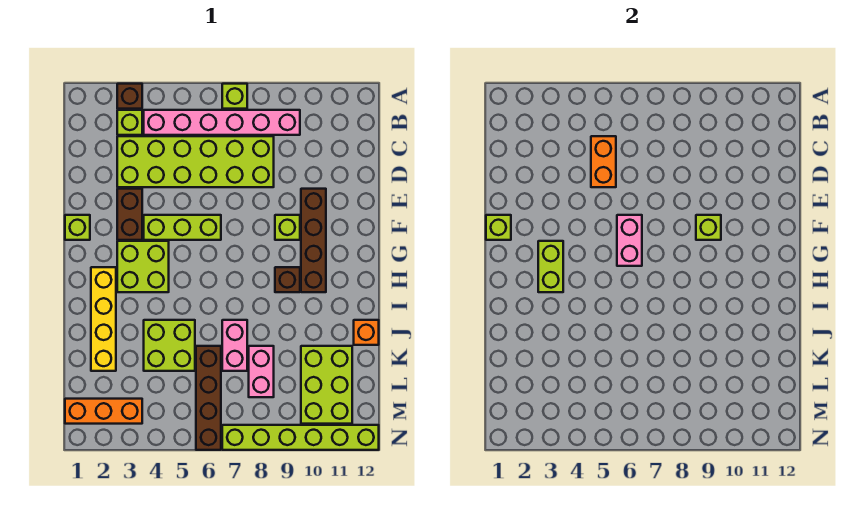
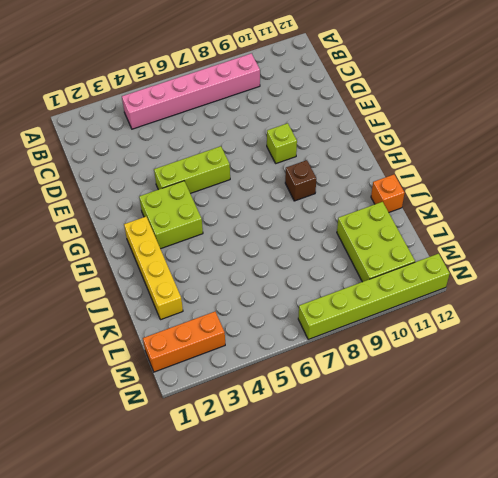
none -> brown 1x1 brick [117,84,142,109]
none -> lime 1x1 brick [222,84,247,109]
none -> lime 1x1 brick [117,110,142,135]

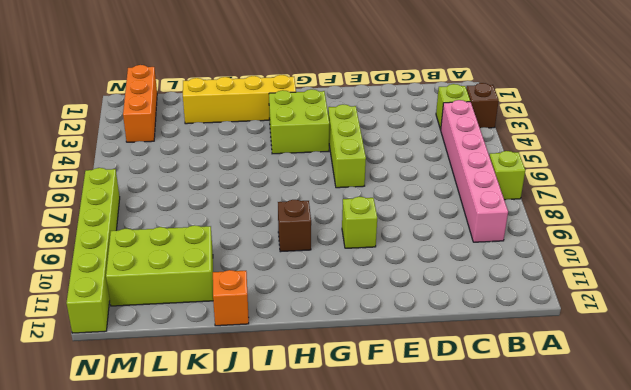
none -> lime 2x6 brick [117,136,274,187]
none -> brown 1x2 brick [117,189,142,240]
none -> brown 1x4 brick [301,189,326,292]

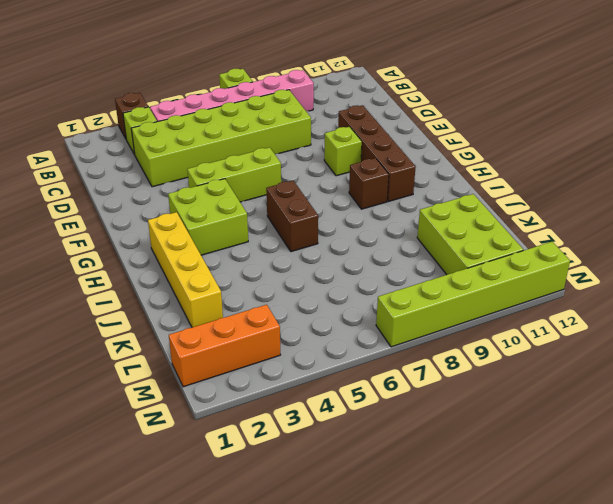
brown 1x2 brick [266,181,318,252] -> brown 1x2 brick moved to [117,189,142,240]
none -> lime 1x1 brick [65,215,90,240]
none -> lime 2x2 brick [144,320,195,371]
none -> pink 1x2 brick [222,320,247,371]

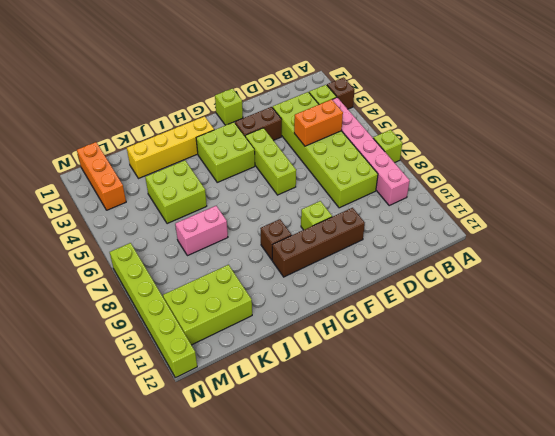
none -> orange 1x1 brick [354,320,379,345]
none -> brown 1x4 brick [196,346,221,450]
none -> pink 1x2 brick [249,346,274,397]

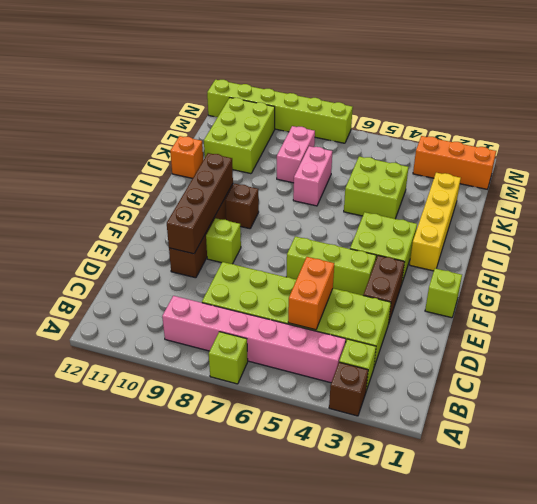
brown 1x4 brick [167,153,233,254] -> brown 1x4 brick moved to [196,346,221,450]
none -> lime 1x1 brick [486,215,511,240]
none -> pink 1x2 brick [617,215,642,266]
none -> lime 1x1 brick [696,215,721,240]

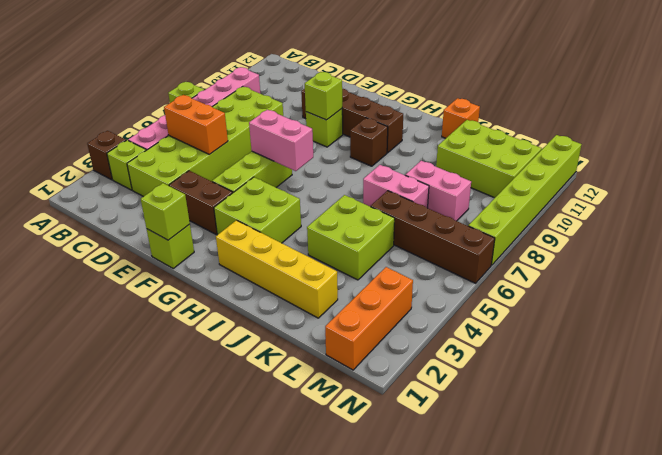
none -> lime 1x2 brick [538,241,563,292]

